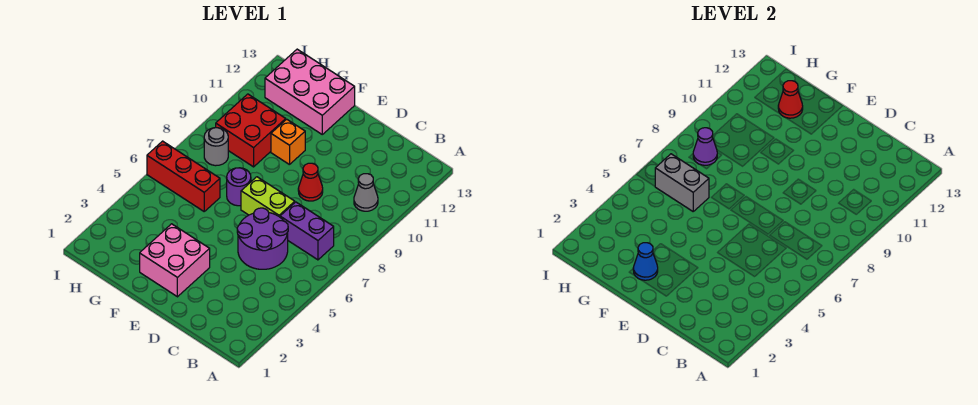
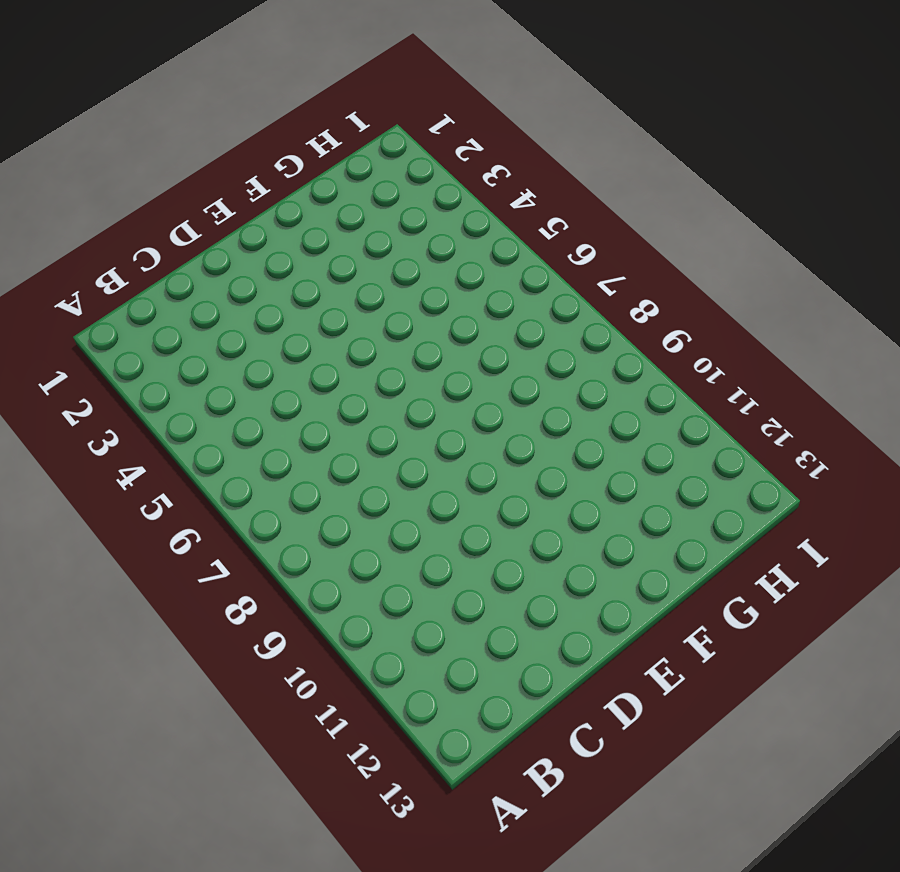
none -> purple 1x2 brick [280,202,334,260]
none -> grey 1x1 cone [354,174,378,211]
none -> purple 2x2 round brick [237,208,288,269]

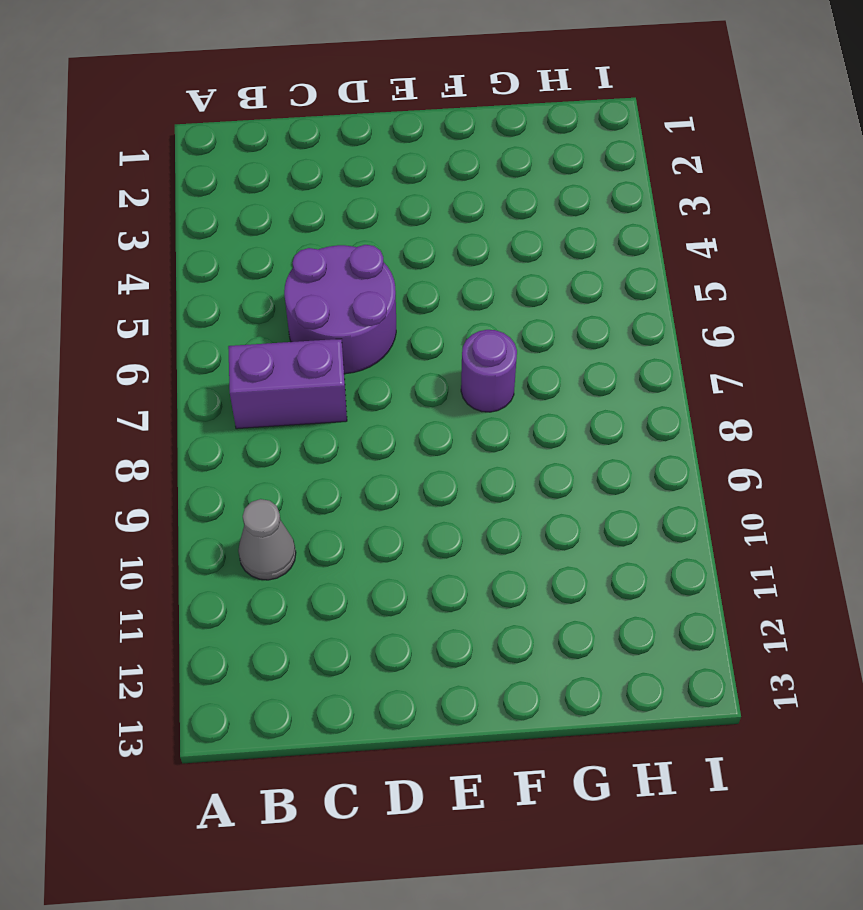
none -> lime 1x2 brick [241,177,295,217]
none -> red 1x1 cone [298,163,323,201]
none -> pink 2x2 brick [140,224,210,297]

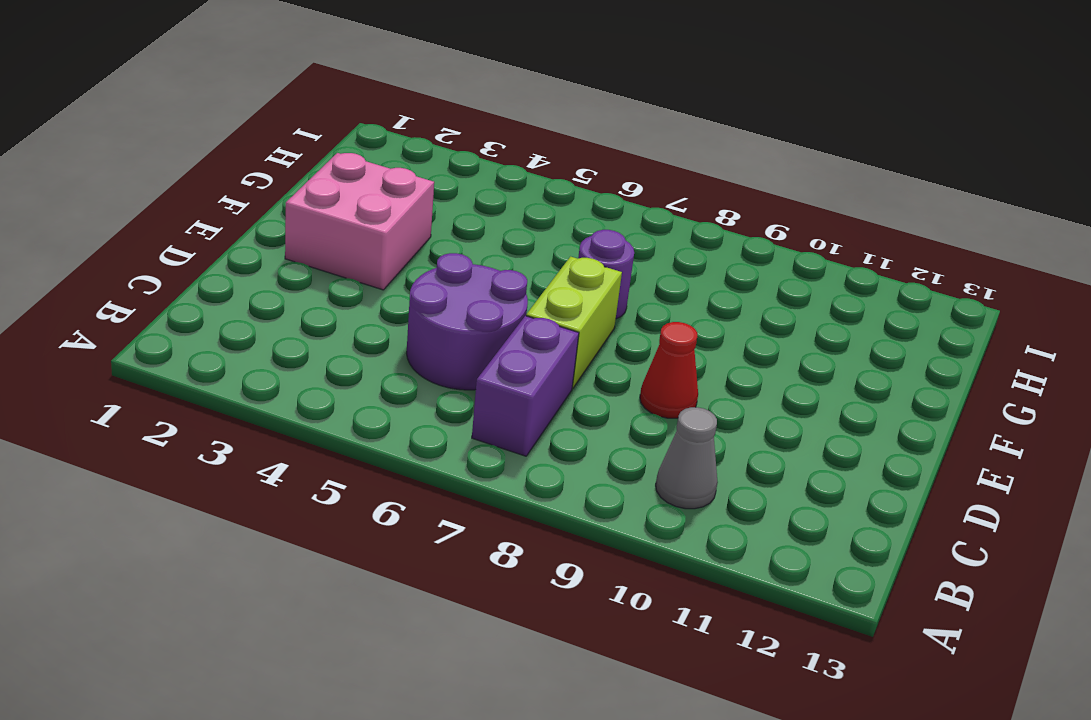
none -> orange 1x1 brick [271,119,305,165]
none -> pink 2x3 brick [265,49,355,134]
none -> red 1x3 brick [147,141,220,211]

